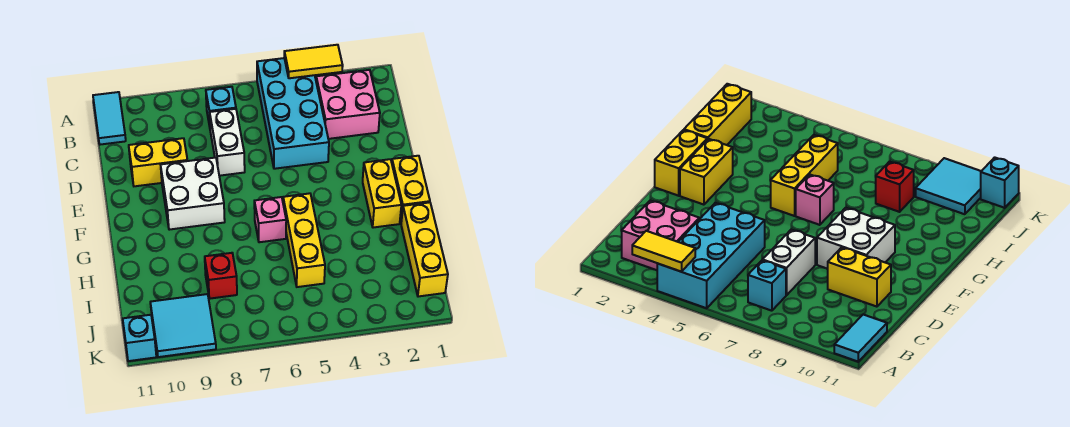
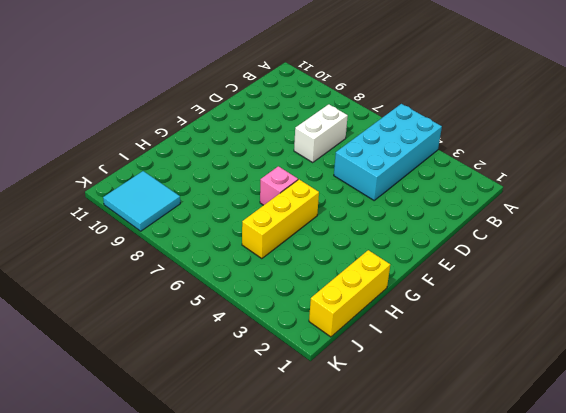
none -> cyan 1x2 tile [93,92,126,145]
none -> pink 2x2 brick [316,70,380,139]
none -> cyan 1x1 brick [206,87,236,127]

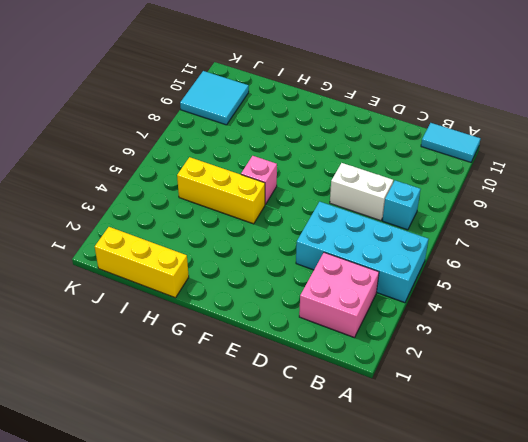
none -> yellow 1x2 brick [129,138,187,186]
none -> white 2x2 brick [161,158,225,230]
none -> yellow 1x2 brick [392,156,430,222]

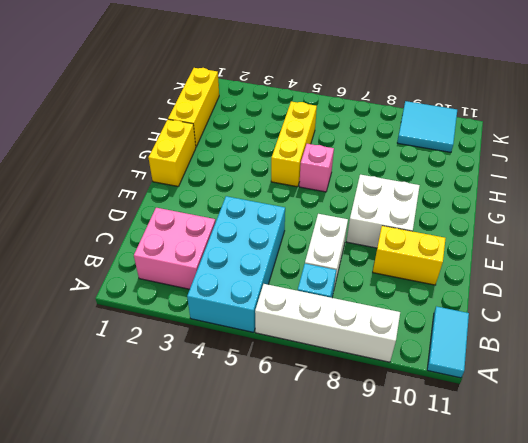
white 1x4 brick [255,284,400,362] -> none
none -> yellow 1x2 brick [363,159,401,228]
none -> red 1x1 brick [205,253,237,299]
none -> cyan 1x1 brick [123,315,156,361]

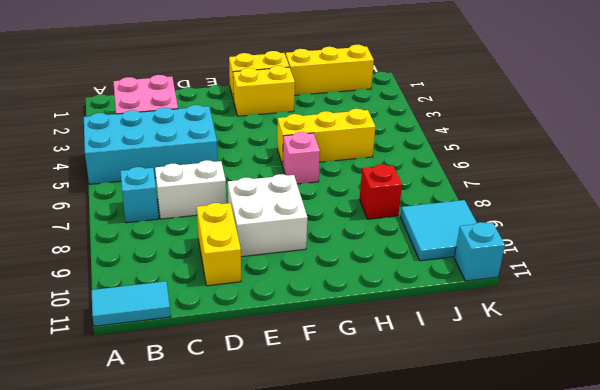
none -> yellow 1x2 tile [284,45,343,78]

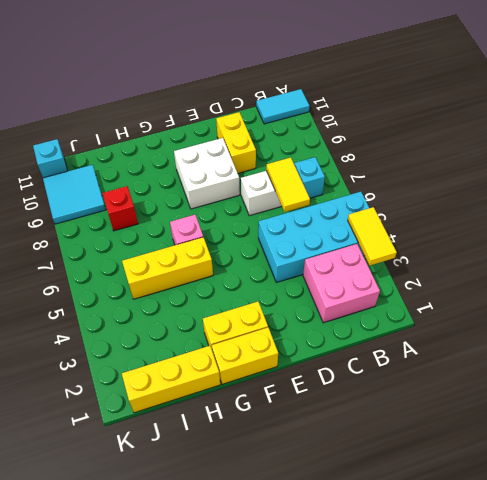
yellow 1x2 tile [266,158,310,212] -> none

